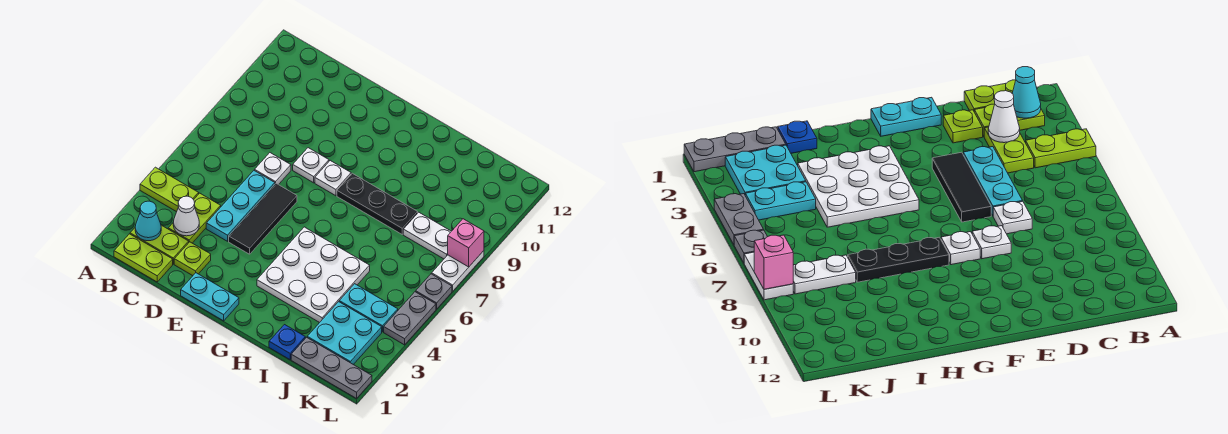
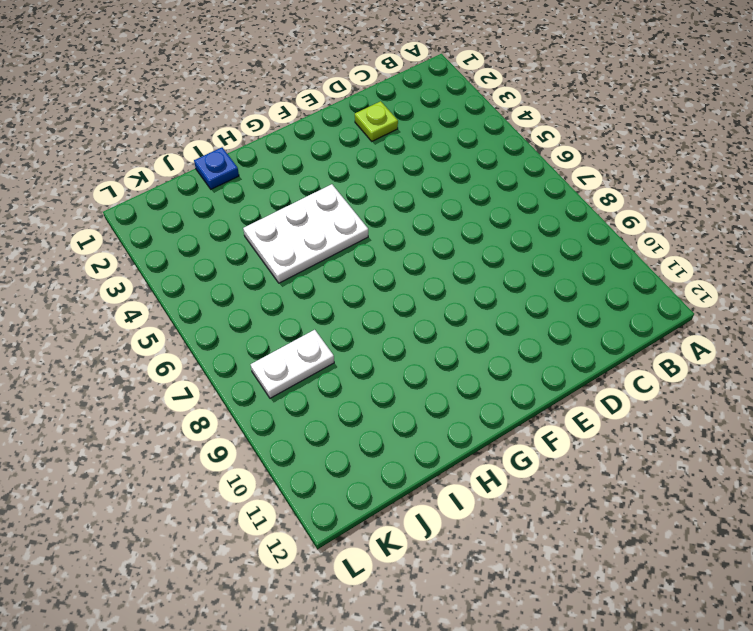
white 2x3 plate [243,184,368,283] -> white 3x3 plate [257,227,370,323]
none -> lime 1x2 plate [140,167,199,212]
none -> lime 1x2 plate [114,234,173,282]
none -> lime 1x2 plate [130,225,189,264]

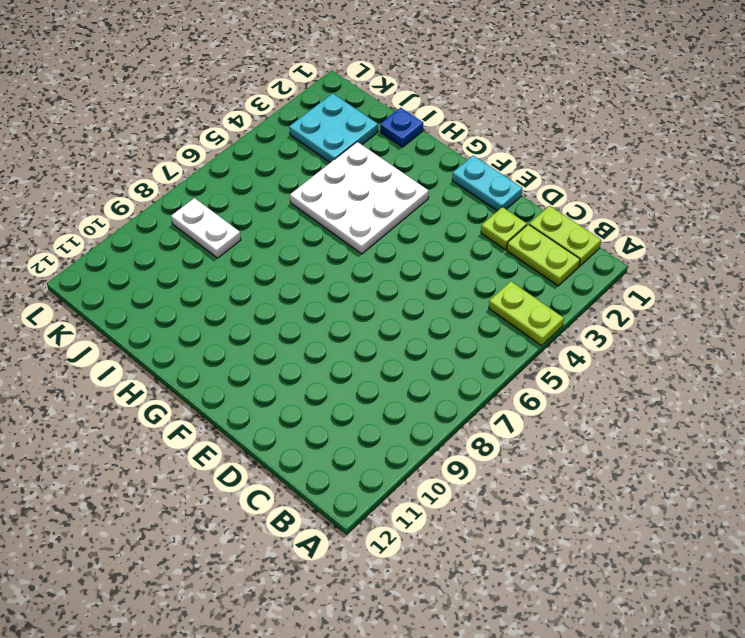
none -> lime 1x2 plate [168,193,221,243]
none -> cyan 1x3 plate [206,171,275,241]
none -> white 1x1 plate [255,153,291,185]

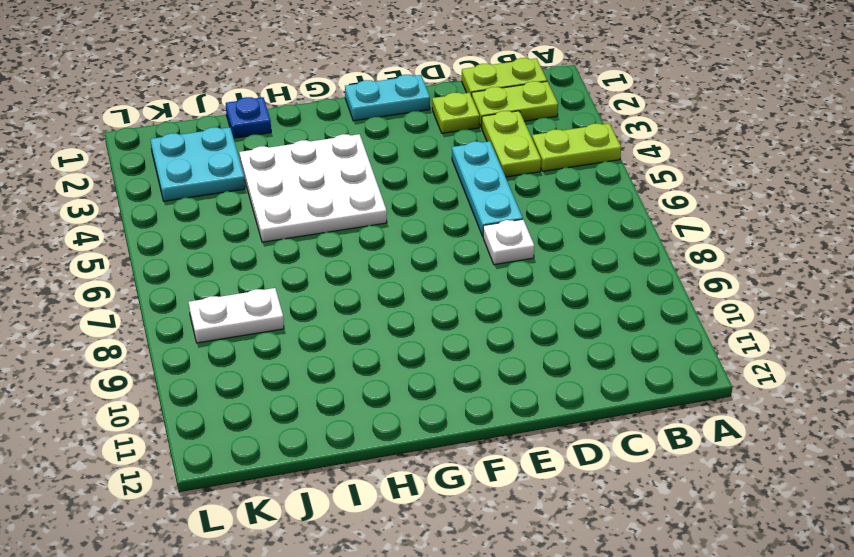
none -> black 1x3 tile [229,184,297,254]
none -> white 1x1 plate [293,148,329,183]
none -> white 1x1 plate [315,161,351,196]

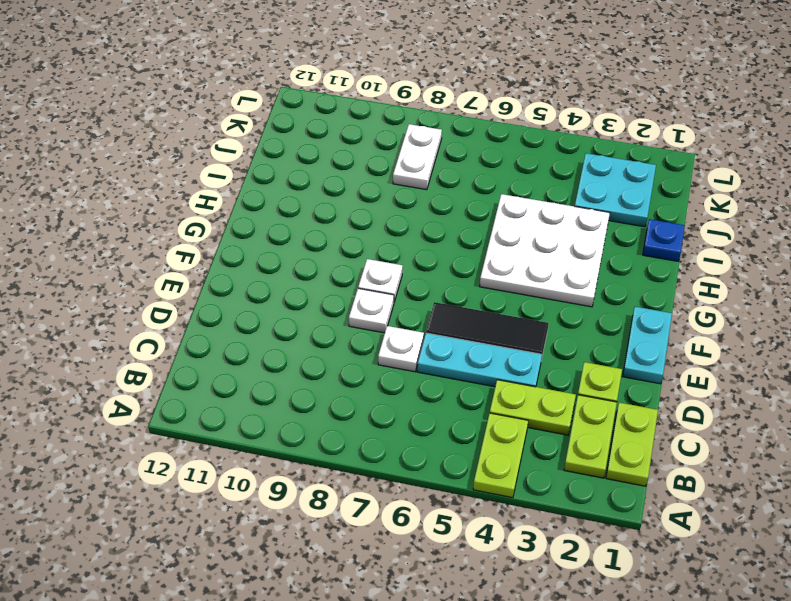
none -> black 1x3 plate [337,173,418,234]
none -> grey 1x3 plate [291,337,372,398]
none -> cyan 1x2 plate [339,284,398,332]

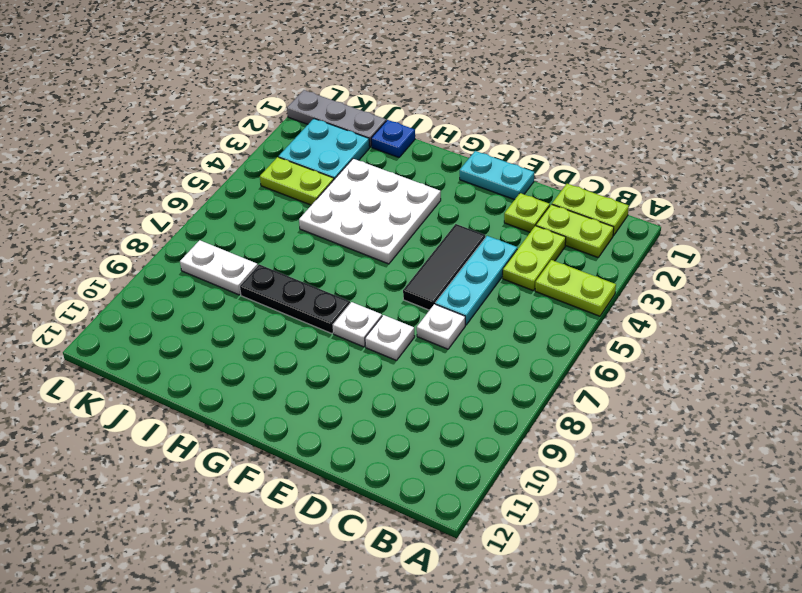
lime 1x2 plate [260,157,334,205] -> cyan 1x2 plate [339,284,398,332]
none -> grey 1x2 plate [384,292,436,345]
none -> grey 1x1 plate [416,274,452,309]
none -> white 1x2 plate [432,251,484,291]

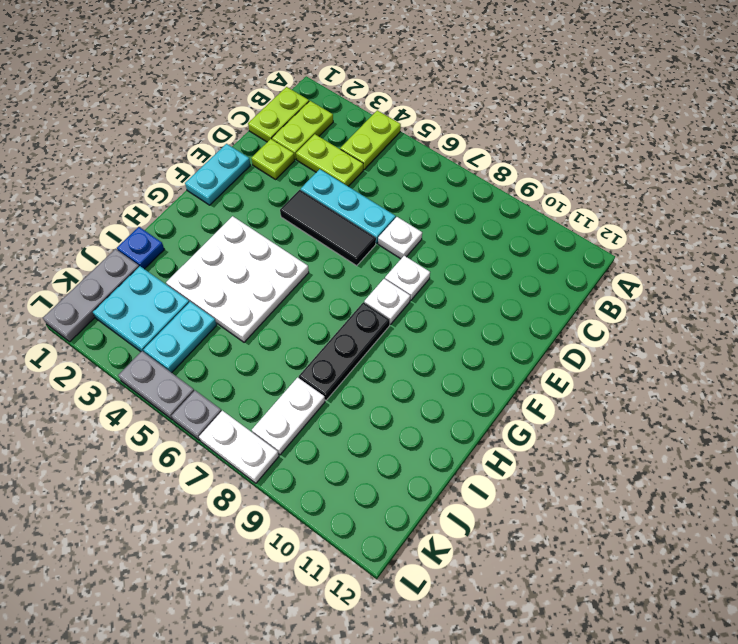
none -> cyan 1x1 cone [135,201,161,241]
none -> white 1x1 cone [173,196,199,236]
none -> pink 1x1 brick [448,219,484,267]

